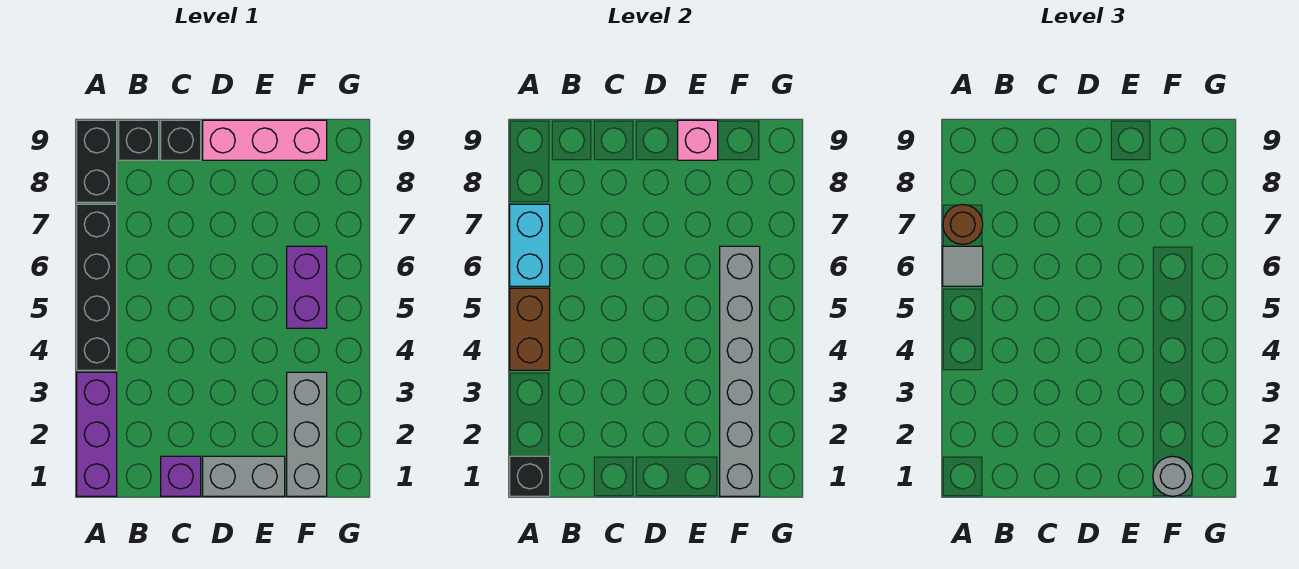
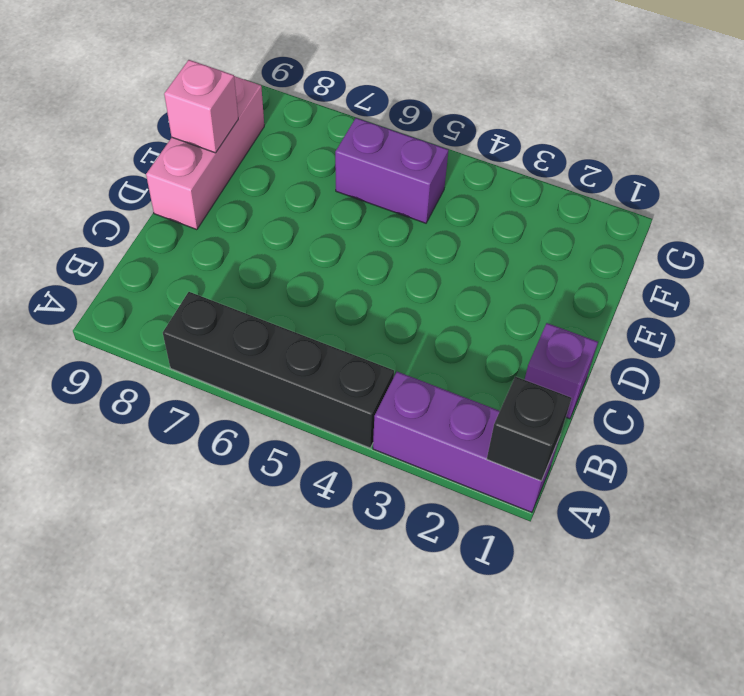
none -> black 1x2 brick [77,120,117,202]
none -> black 1x1 brick [119,120,159,160]
none -> black 1x1 brick [161,120,201,160]

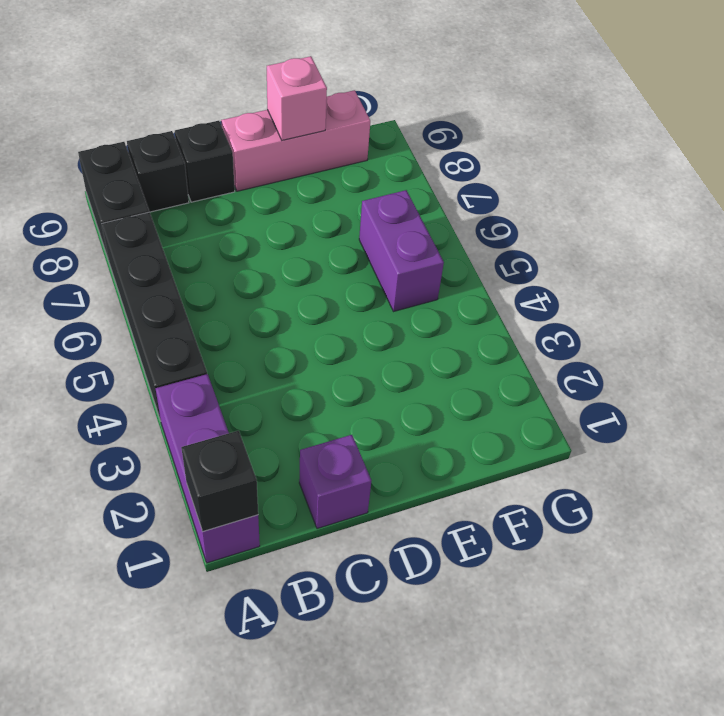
none -> grey 1x2 brick [203,456,285,496]
none -> grey 1x3 brick [287,372,327,496]
none -> brown 1x2 brick [510,288,550,370]

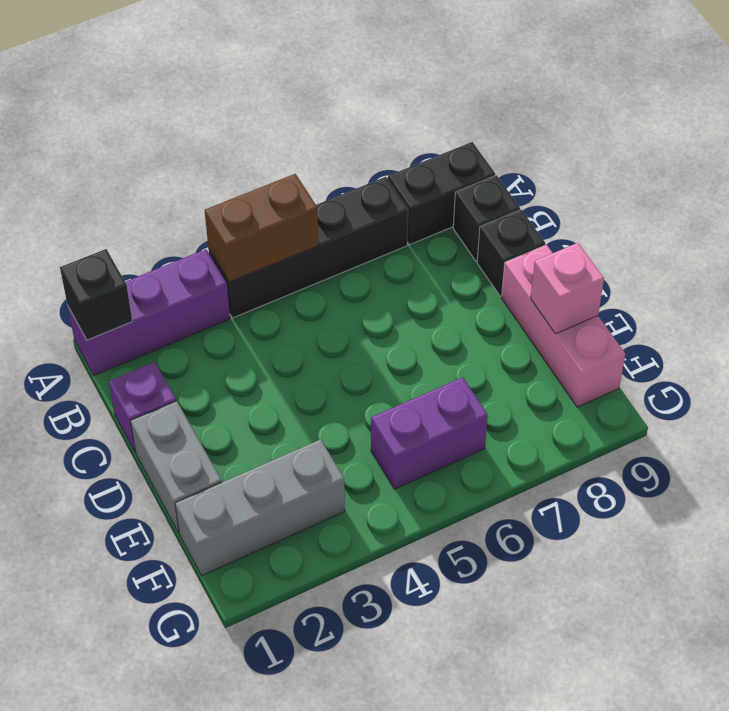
none -> cyan 1x2 brick [510,204,550,286]
none -> grey 1x6 brick [720,246,760,496]
none -> grey 1x1 tile [943,246,983,286]

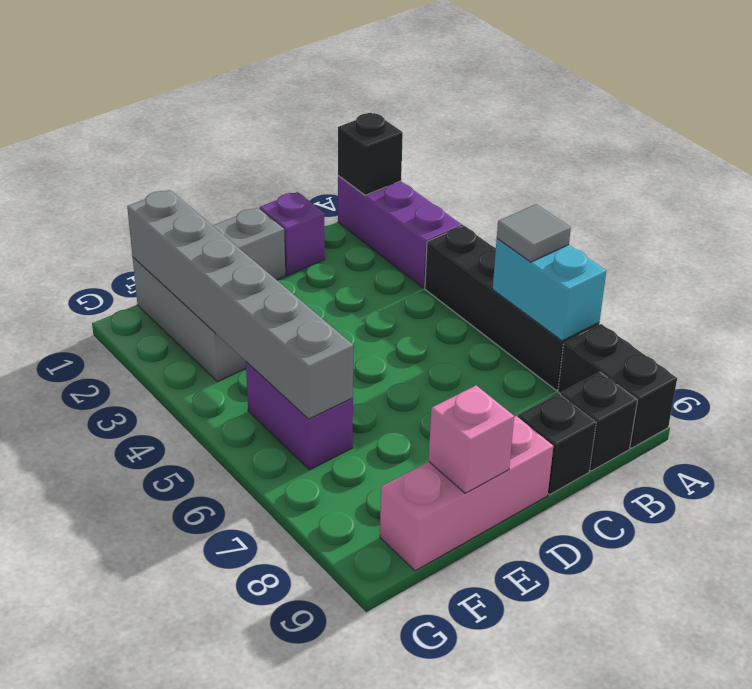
none -> brown 1x2 brick [510,288,550,370]
none -> brown 1x1 round brick [943,205,983,244]
none -> grey 1x1 round brick [1153,456,1193,496]

